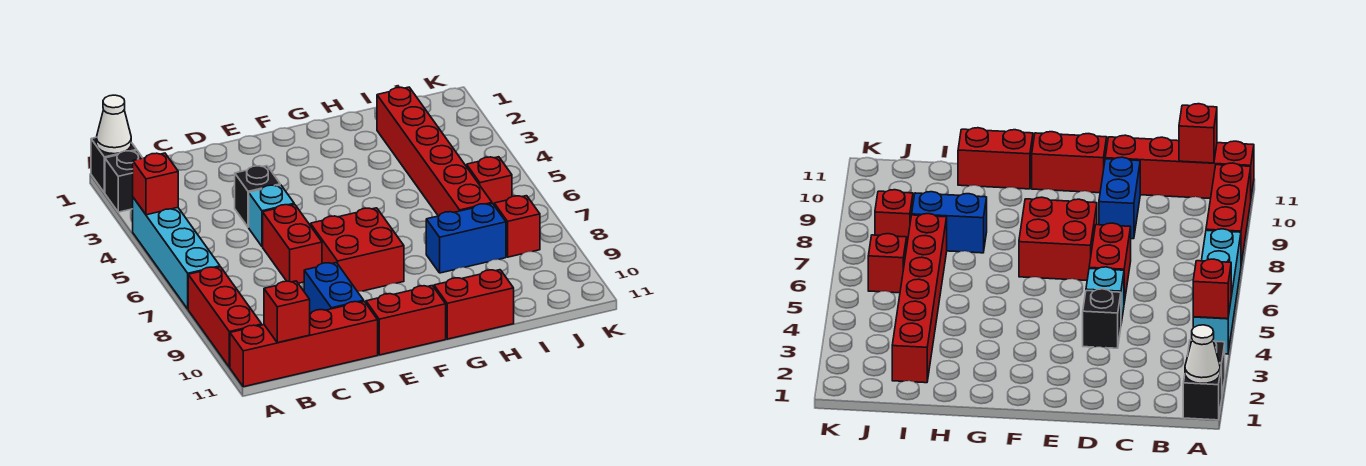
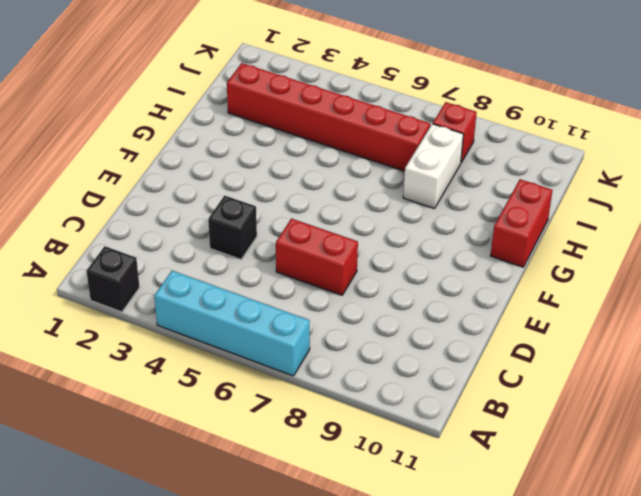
white 1x2 brick [403,124,463,209] -> blue 1x2 brick [426,204,506,273]
none -> black 1x1 brick [91,137,137,193]
none -> red 1x3 brick [188,267,262,367]
none -> red 1x4 brick [230,301,378,387]

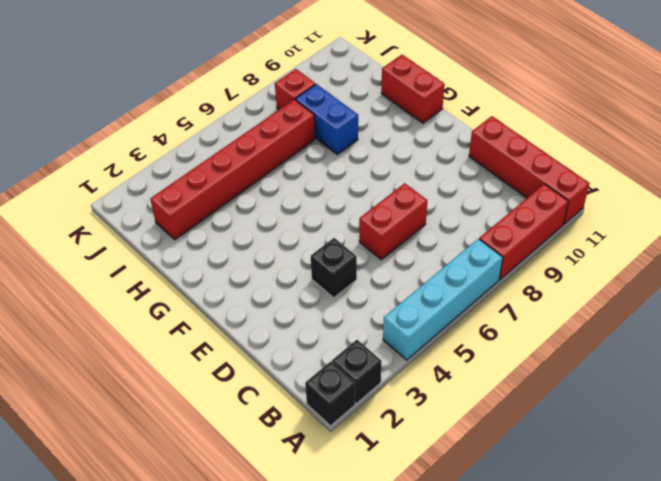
none -> cyan 1x1 brick [249,185,294,247]
none -> blue 1x2 brick [304,263,364,314]
none -> red 2x2 brick [310,208,404,291]

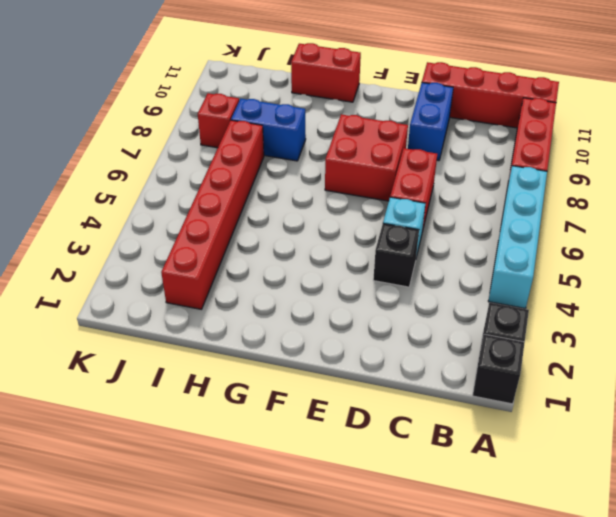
none -> red 1x2 brick [366,286,446,355]
none -> red 1x1 brick [466,157,512,205]
none -> white 1x1 cone [96,95,131,154]

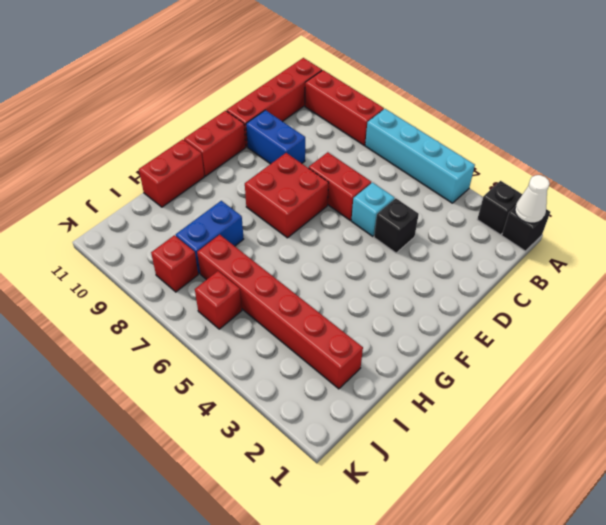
none -> red 1x1 brick [133,153,178,215]
none -> red 1x1 brick [264,281,310,343]

